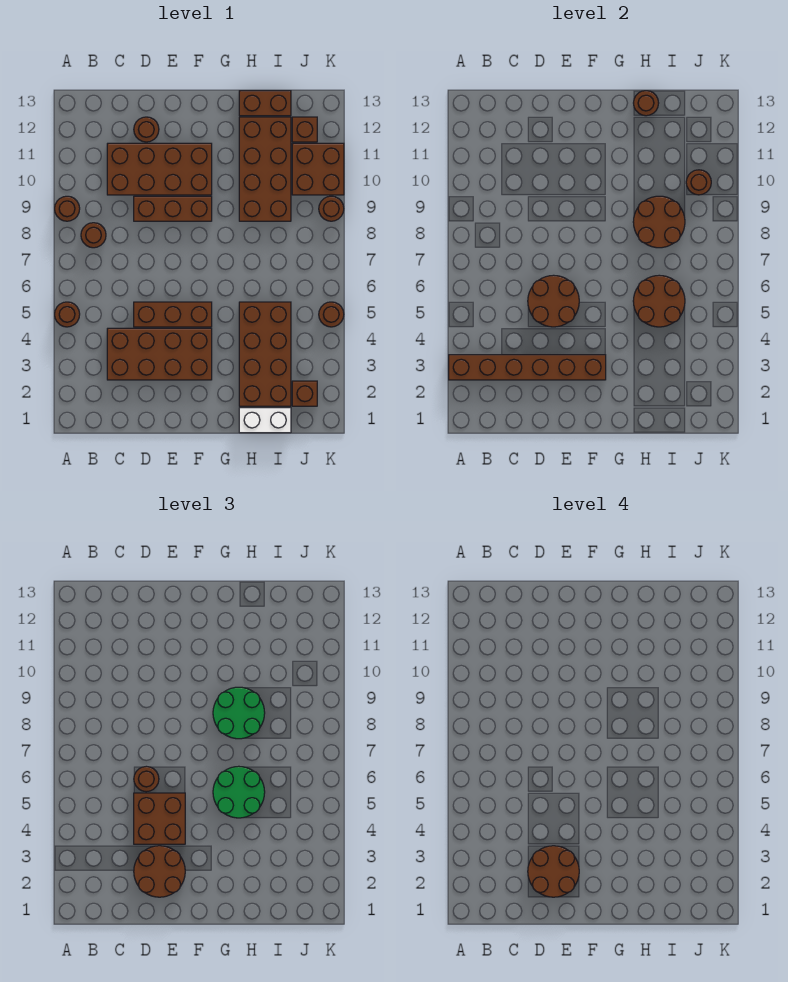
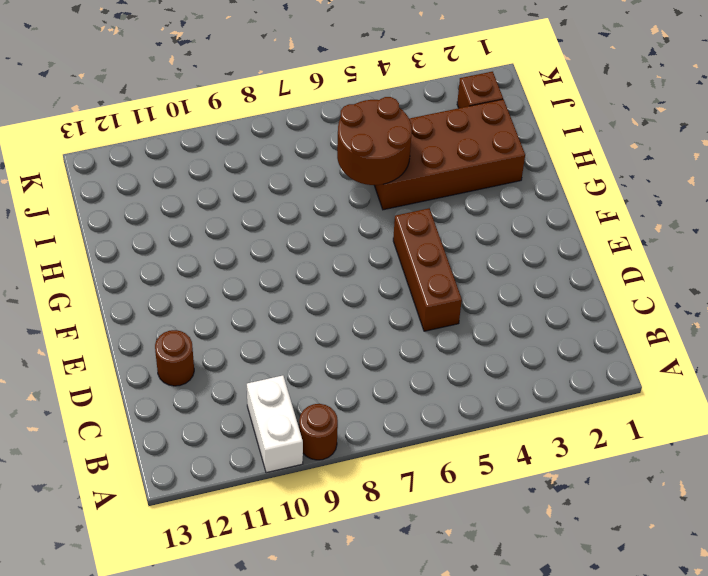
white 1x2 brick [247,375,303,473] -> white 1x2 brick moved to [239,408,291,433]
none -> brown 1x1 round brick [55,302,80,327]
none -> brown 1x1 round brick [81,223,106,248]
none -> brown 2x4 brick [107,328,212,380]

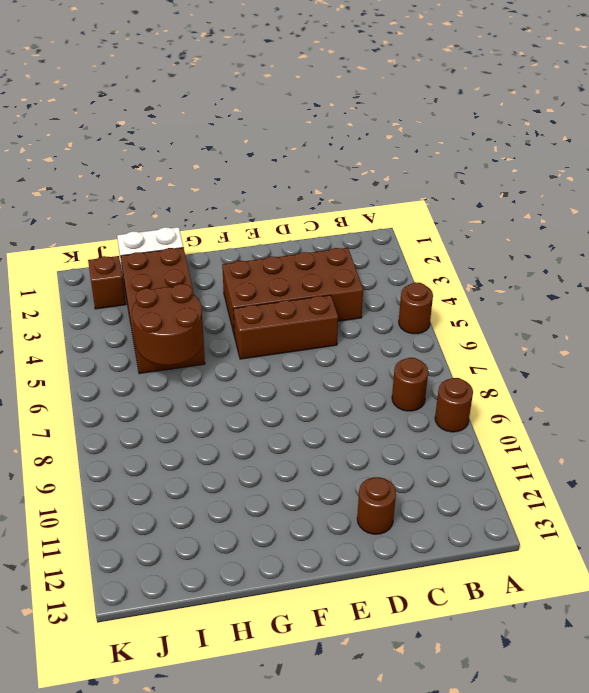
none -> brown 2x4 brick [107,143,212,195]
none -> brown 1x3 brick [134,196,212,221]
none -> brown 2x4 brick [239,117,291,221]

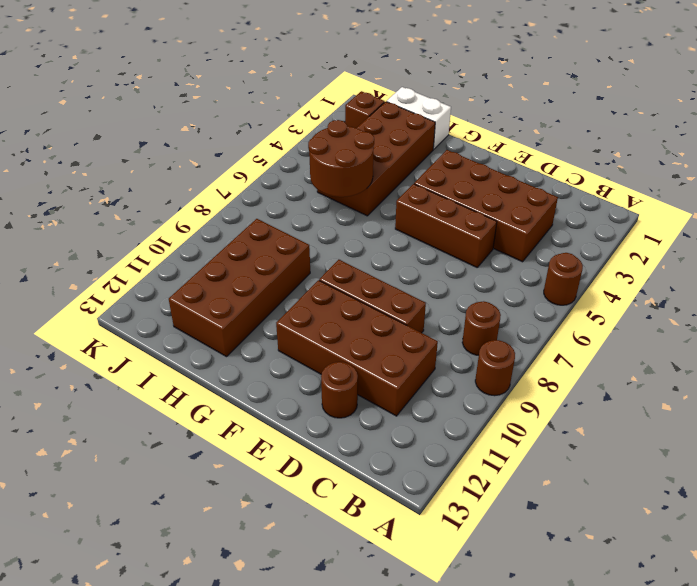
none -> brown 1x2 brick [239,91,291,116]
none -> brown 2x2 brick [292,143,344,195]
none -> brown 1x1 brick [292,117,317,142]

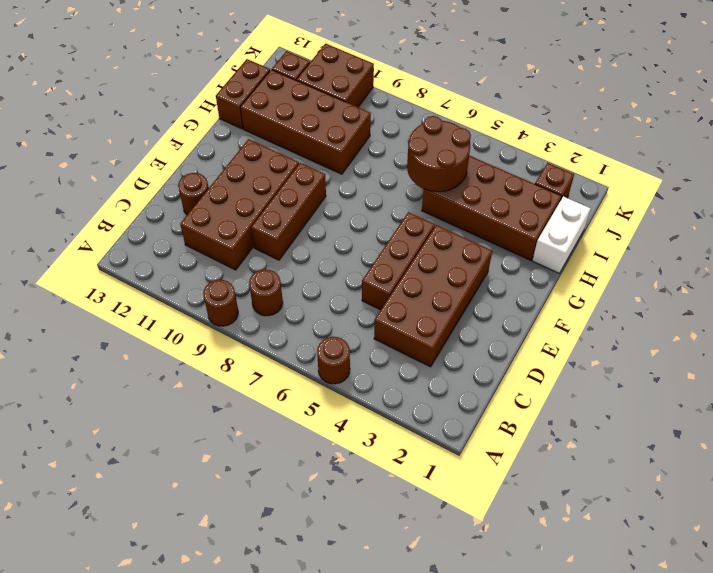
none -> brown 1x1 round brick [319,302,344,327]
none -> brown 1x1 round brick [319,196,344,221]
none -> brown 1x6 brick [449,355,606,380]

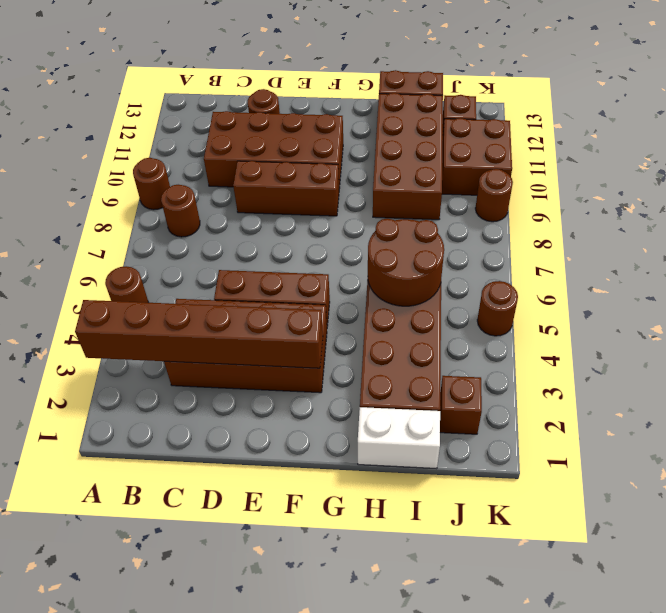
none -> brown 2x2 round brick [528,275,579,327]
none -> brown 2x2 round brick [633,196,685,248]
none -> brown 1x1 round brick [634,91,659,116]

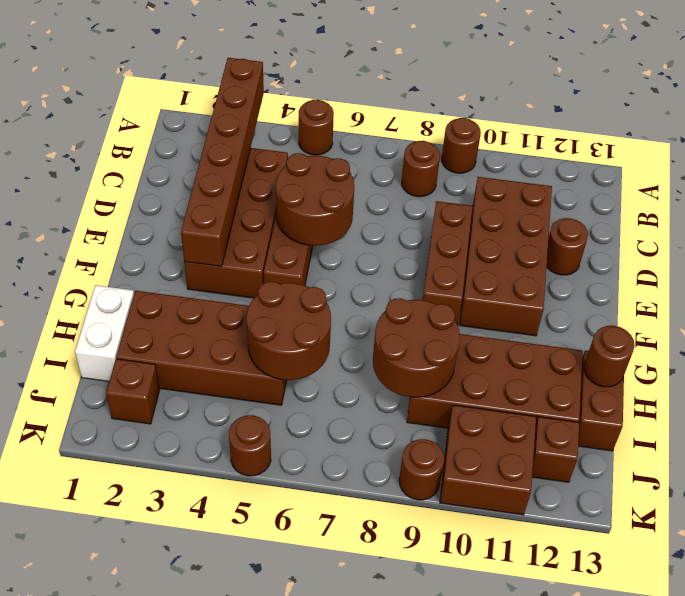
none -> brown 1x1 round brick [686,170,711,195]
none -> brown 2x2 round brick [134,846,185,897]
none -> brown 2x2 brick [134,793,185,844]

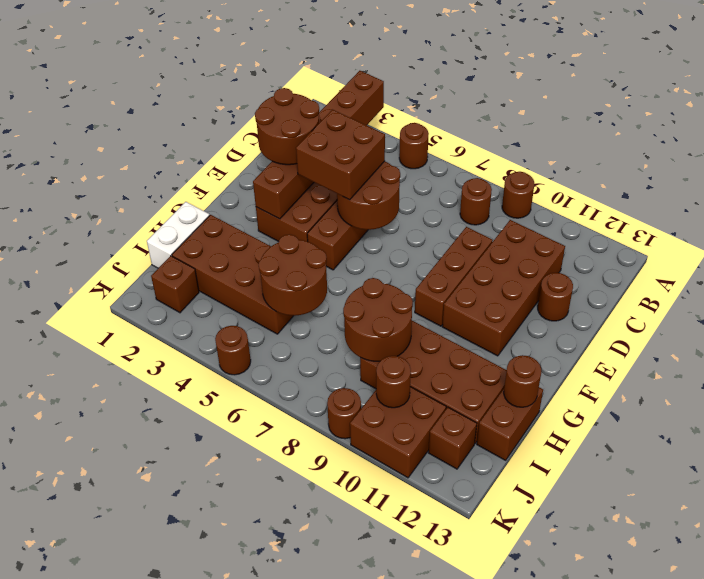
none -> brown 1x1 round brick [134,766,159,792]
none -> green 2x2 round brick [213,766,265,818]
none -> green 2x2 round brick [213,687,265,739]

